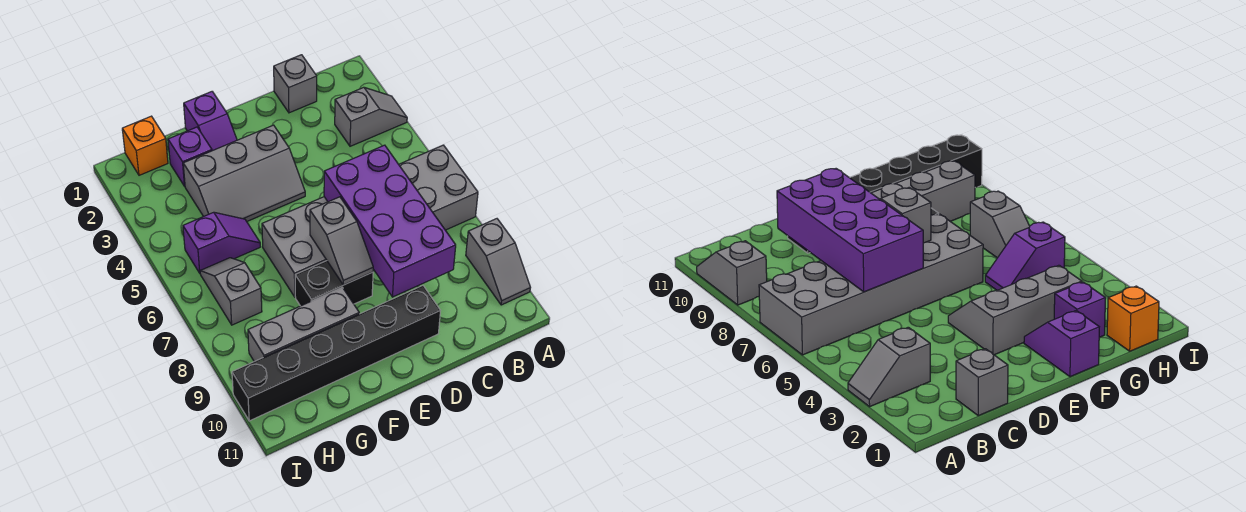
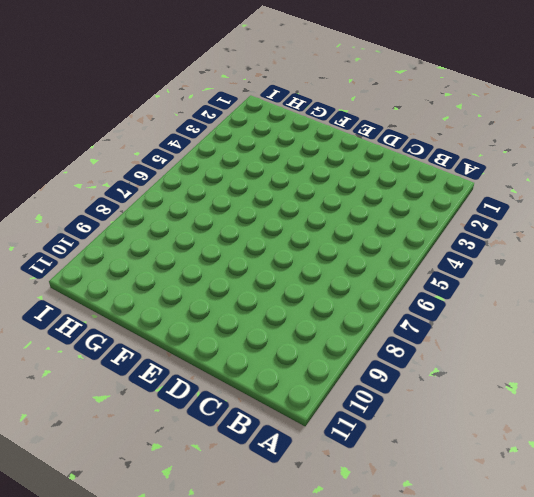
none -> grey 1x2 slope [335,87,407,146]
none -> grey 2x6 brick [262,145,478,297]
none -> grey 1x2 slope [466,219,530,305]

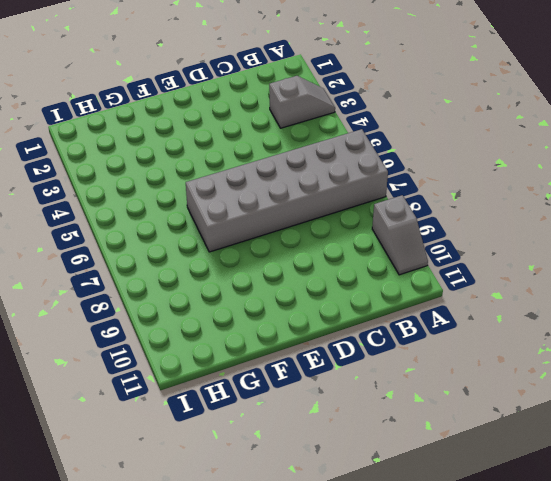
none -> grey 1x1 brick [274,55,317,113]
none -> black 1x6 brick [232,286,440,421]
none -> grey 2x3 slope [183,125,305,221]

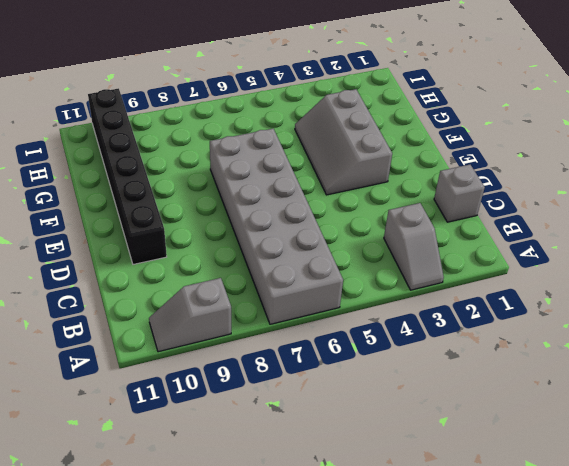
none -> black 1x2 brick [295,261,373,306]
none -> purple 1x2 slope [184,92,237,151]
none -> grey 1x3 brick [248,287,359,361]

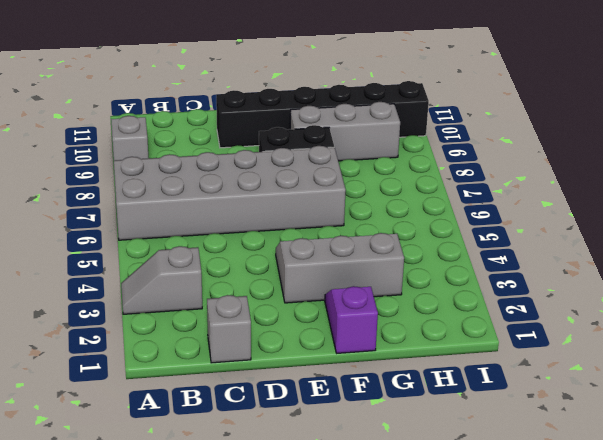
none -> purple 1x1 brick [168,127,212,186]
none -> purple 1x2 slope [183,212,260,273]
none -> orange 1x1 brick [122,116,168,175]

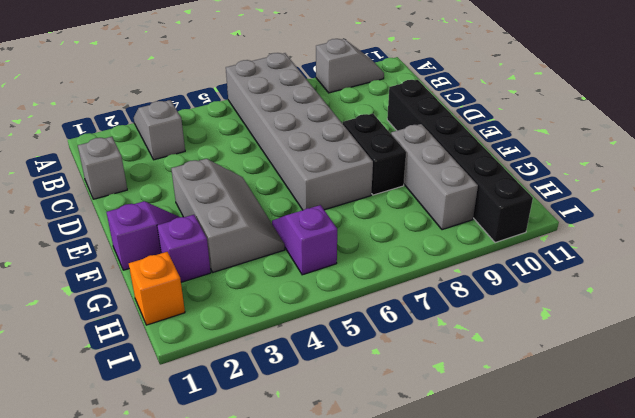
none -> grey 1x2 slope [200,258,262,325]
none -> purple 2x4 brick [324,145,456,297]
none -> grey 1x2 slope [310,197,373,285]

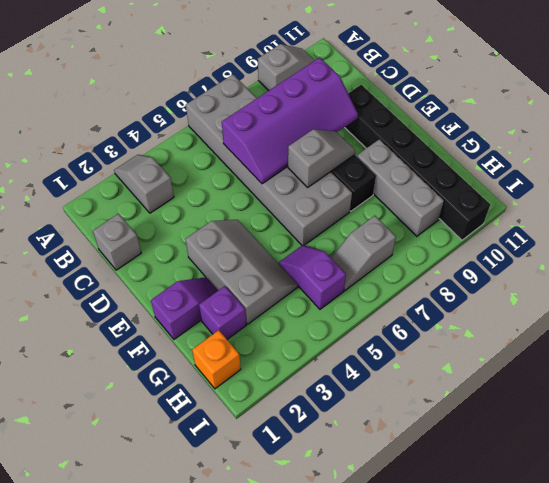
purple 2x4 slope [222,58,358,184] -> purple 2x4 brick [324,145,456,297]

